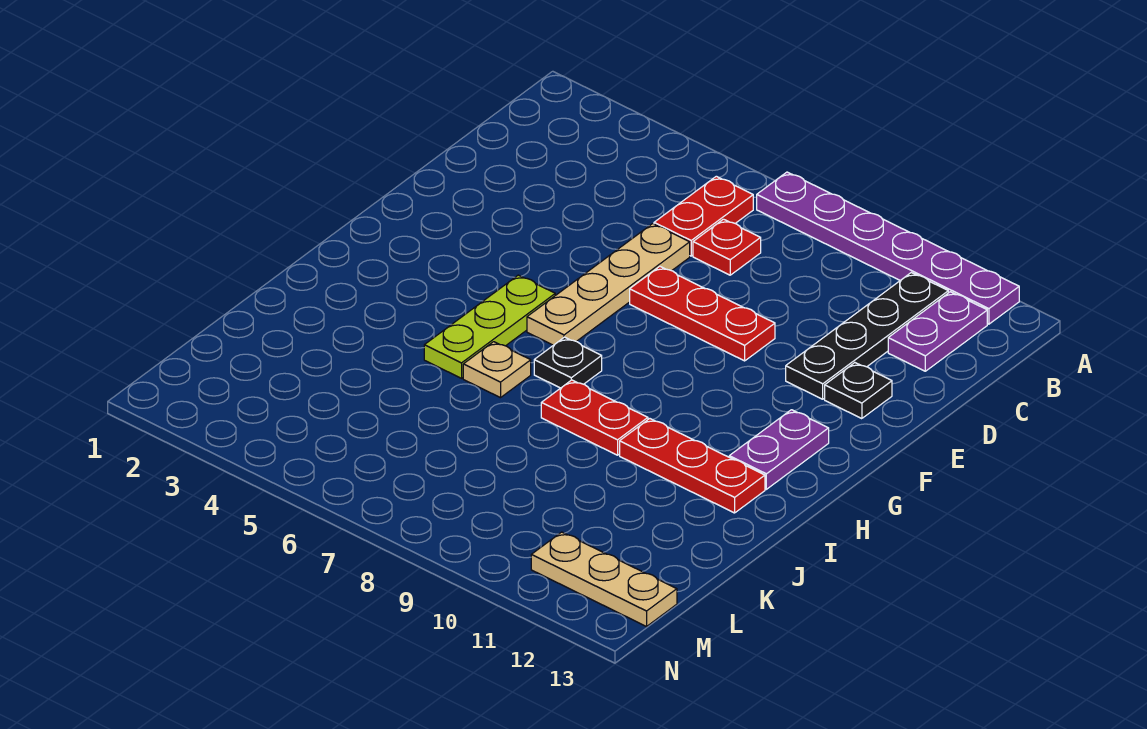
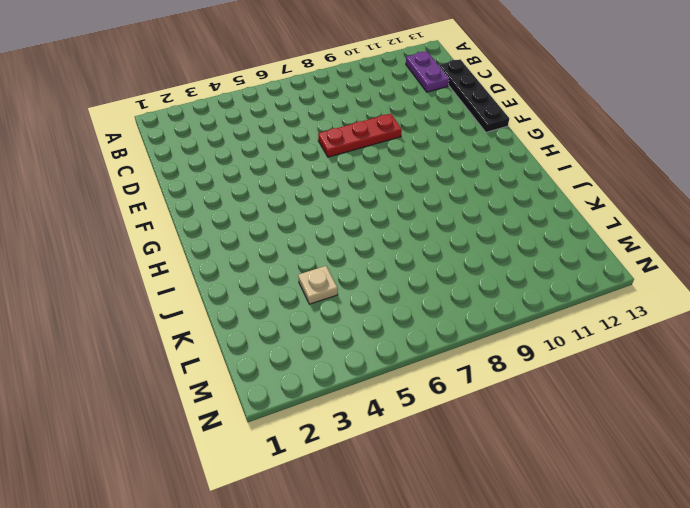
black 1x4 plate [439,59,509,132] -> black 1x4 plate moved to [786,273,948,399]
tan 1x1 plate [298,266,338,304] -> tan 1x1 plate moved to [463,342,531,398]
none -> purple 1x6 plate [757,172,1019,324]
none -> red 1x2 plate [654,176,753,256]
none -> red 1x1 plate [693,219,761,275]

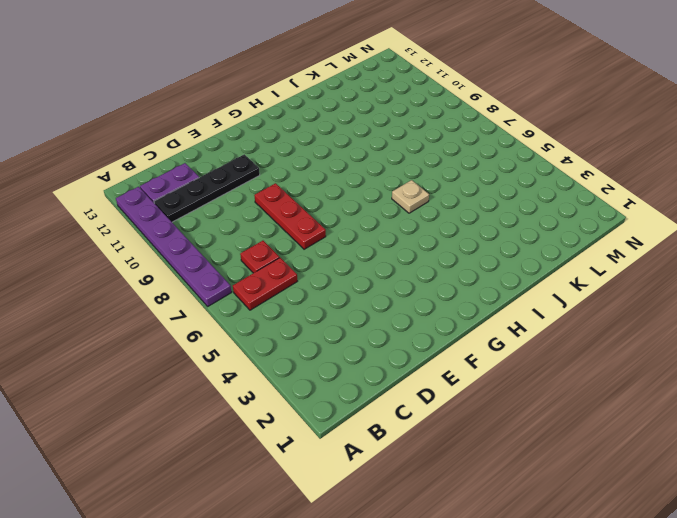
none -> tan 1x4 plate [527,224,690,345]
none -> black 1x1 plate [825,363,892,419]
none -> lime 1x3 plate [424,275,555,378]

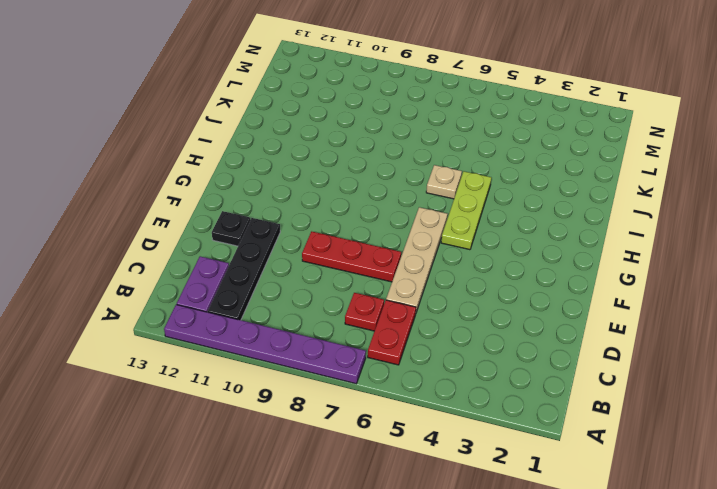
none -> purple 1x2 plate [729,410,829,489]
none -> black 1x1 plate [534,337,602,388]
none -> red 1x2 plate [541,380,648,455]

